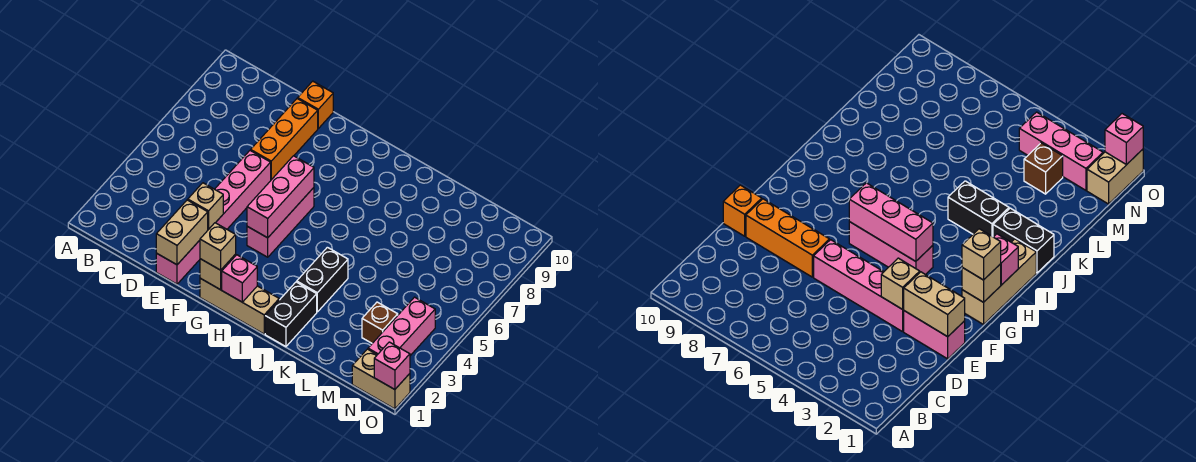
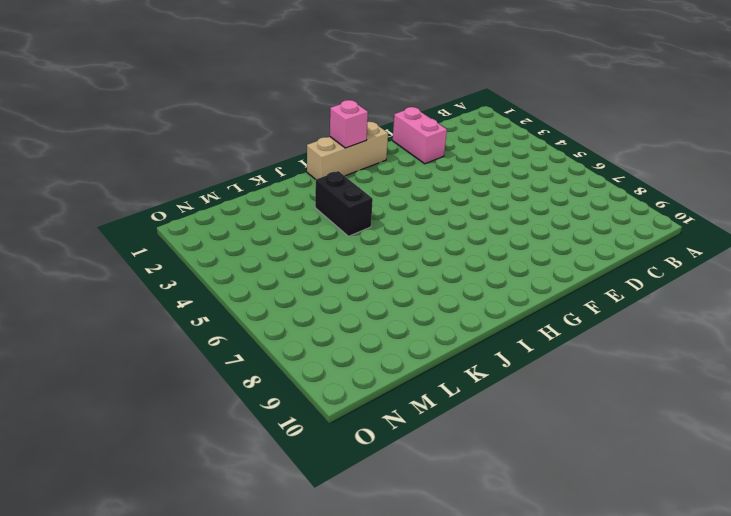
none -> pink 1x4 brick [215,150,271,229]
none -> orange 1x3 brick [251,99,318,180]
none -> orange 1x1 brick [298,81,333,128]

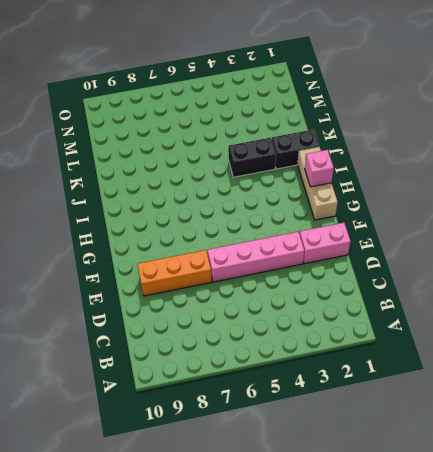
none -> orange 1x1 brick [298,81,333,128]
none -> pink 1x3 brick [247,188,314,257]
none -> brown 1x1 brick [362,302,398,343]

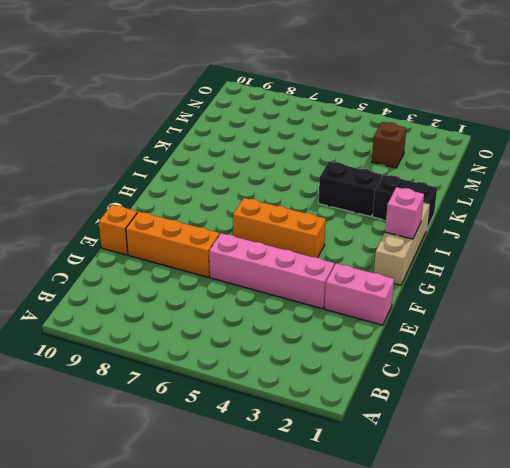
orange 1x3 brick [233,198,326,258] -> pink 1x3 brick [247,188,314,257]
none -> tan 1x2 brick [352,349,410,409]
none -> pink 1x3 brick [368,297,435,356]
none -> tan 1x2 brick [156,200,208,265]

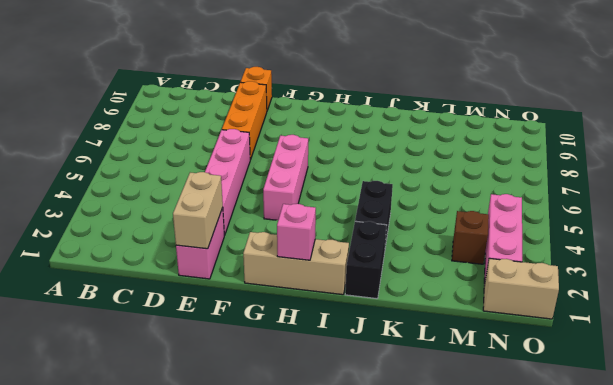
none -> tan 1x1 brick [188,183,223,230]
none -> tan 1x1 brick [200,254,236,290]
none -> pink 1x3 brick [247,156,314,238]

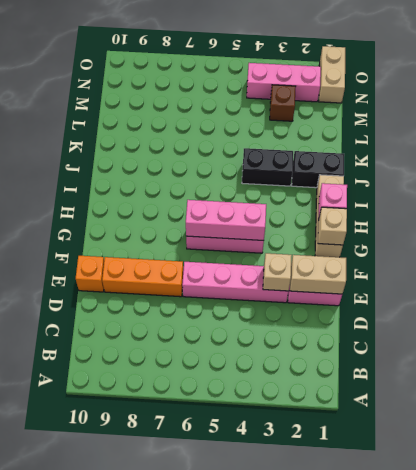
none -> pink 1x1 brick [374,342,410,390]
none -> tan 1x1 brick [200,223,236,270]

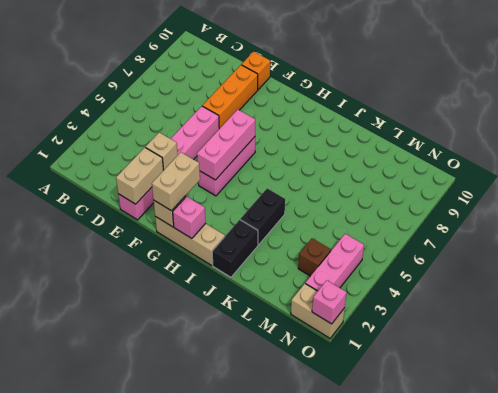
tan 1x2 brick [152,152,200,211] -> tan 1x1 brick [200,223,236,270]

